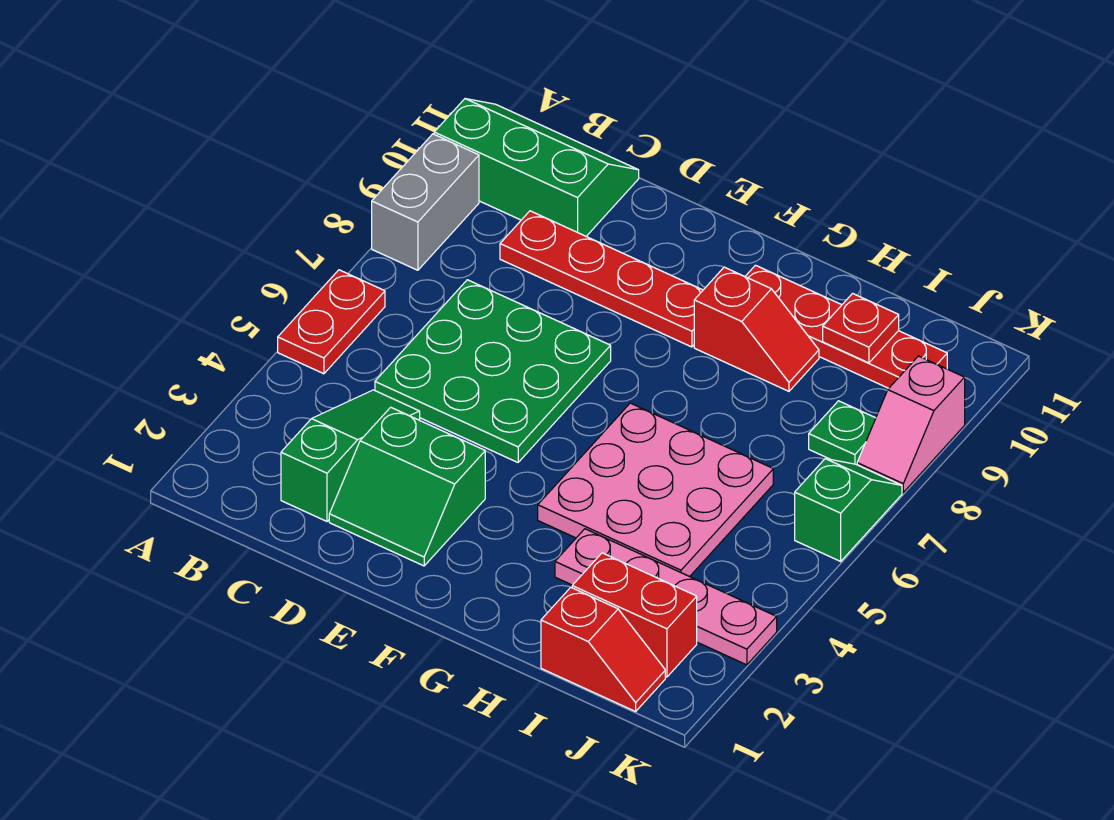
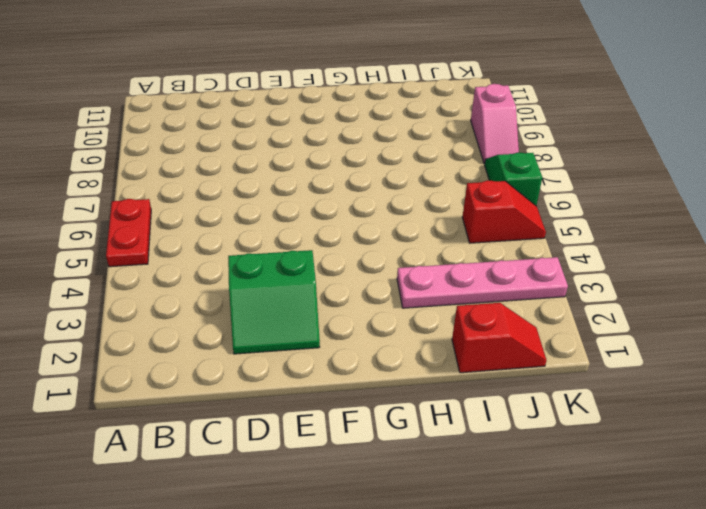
red 1x2 slope [462,180,546,243] -> red 1x2 slope moved to [694,267,819,391]
none -> grey 1x2 brick [372,134,479,270]
none -> green 2x3 slope [434,99,639,236]
none -> green 1x3 slope [281,390,420,521]

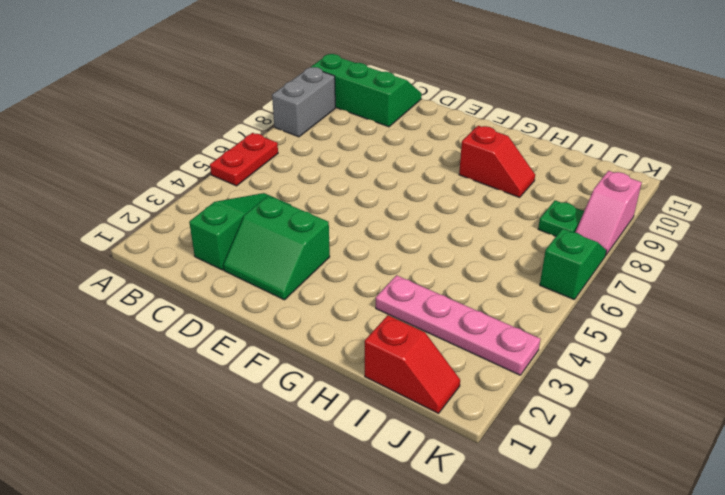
none -> green 3x3 plate [375,280,611,462]
none -> red 1x4 plate [500,211,703,347]
none -> pink 3x3 plate [538,403,773,577]

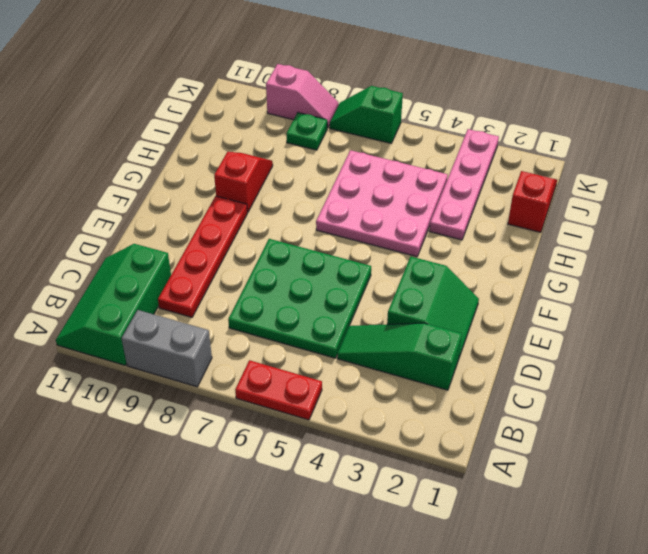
none -> red 1x4 plate [745,265,947,388]
none -> red 1x2 brick [572,553,697,677]
none -> red 1x1 plate [823,293,899,363]

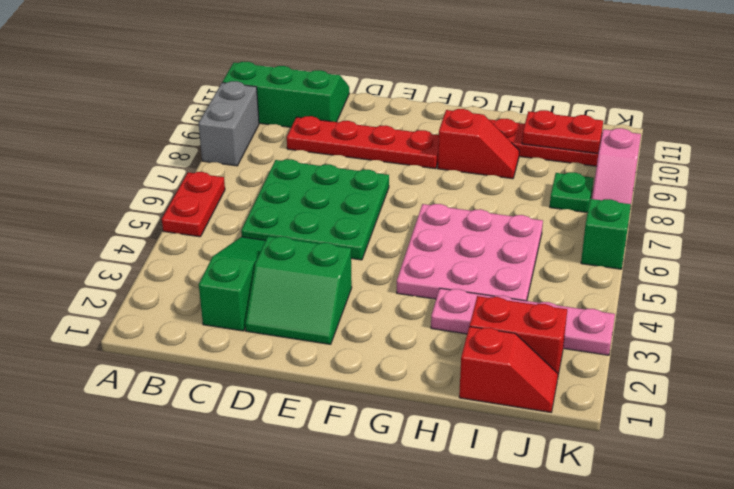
red 1x2 plate [522,110,603,153] -> red 1x1 plate [823,293,899,363]

